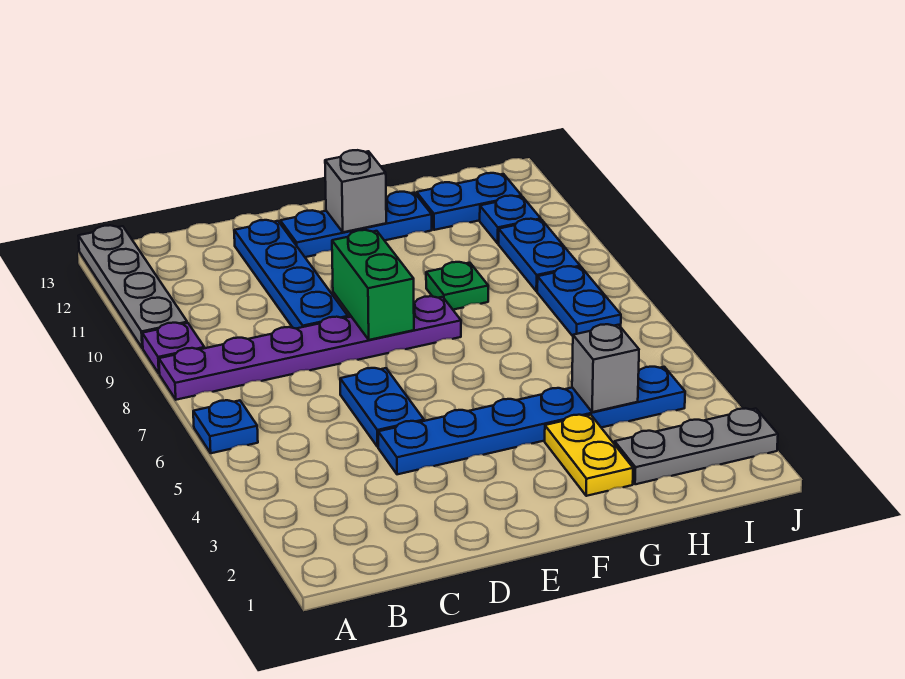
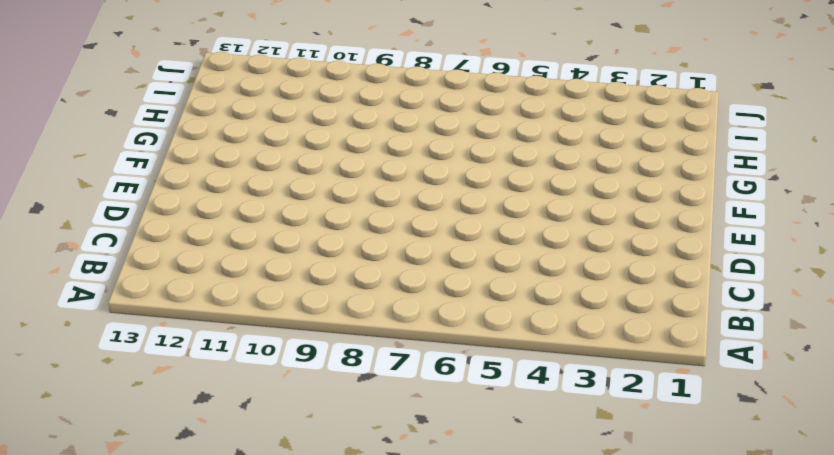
none -> blue 1x1 plate [193,400,258,453]
none -> purple 1x6 plate [159,296,461,400]
none -> purple 1x1 plate [142,323,204,374]

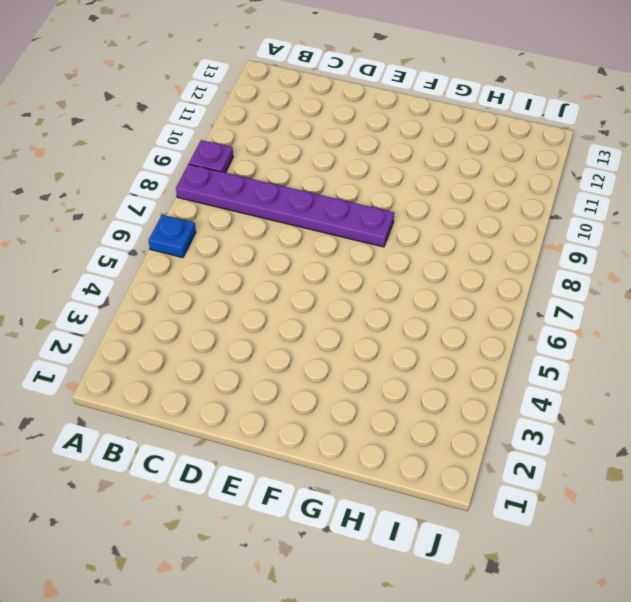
none -> grey 1x4 plate [79,225,187,348]
none -> blue 1x6 plate [378,367,685,474]
none -> blue 1x2 plate [340,368,424,447]

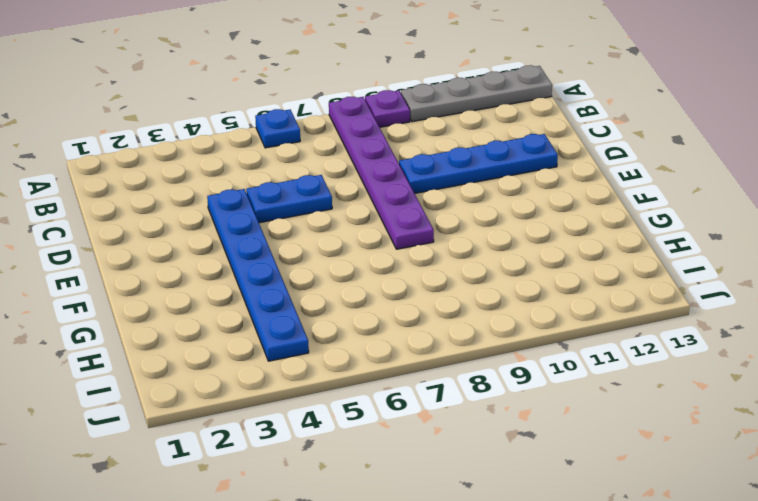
none -> blue 1x3 plate [280,192,432,257]
none -> yellow 1x2 plate [545,415,633,496]
none -> green 1x1 plate [426,262,488,310]

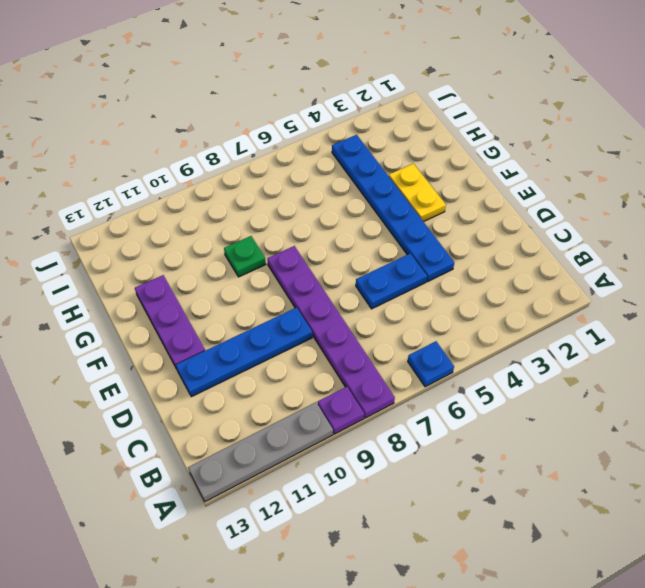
purple 1x3 plate [135,275,205,369] -> blue 1x3 plate [280,192,432,257]
yellow 1x2 plate [389,164,446,222] -> yellow 1x2 plate turned to [545,415,633,496]
none -> grey 1x3 plate [615,408,778,484]
none -> blue 1x2 plate [417,173,522,230]
none -> blue 1x2 plate [537,266,621,336]

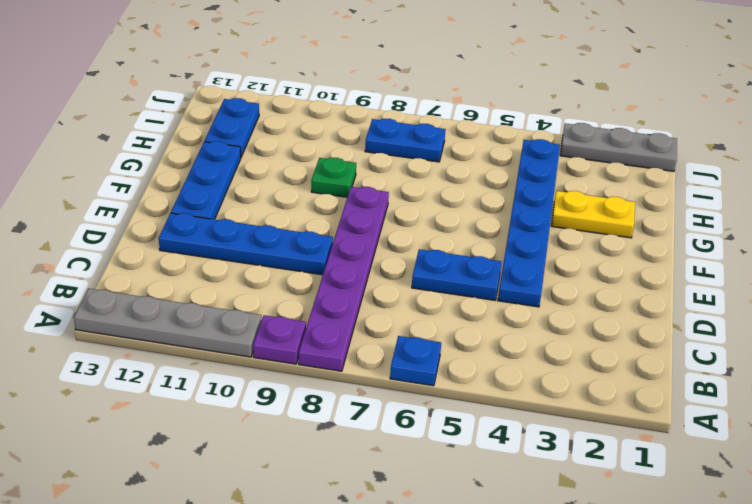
grey 1x3 plate [560,123,677,171] -> grey 1x3 plate turned to [615,408,778,484]
none -> blue 1x2 plate [499,219,580,291]
none -> blue 1x1 plate [480,196,541,244]
none -> green 1x2 brick [332,230,414,340]

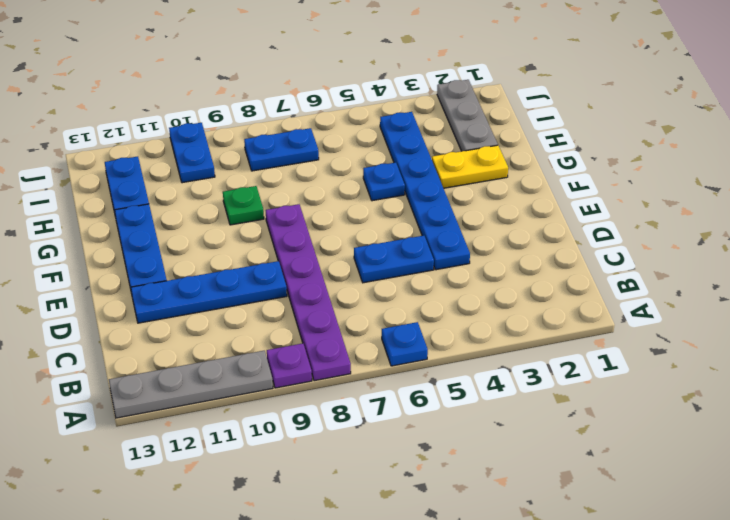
blue 1x1 plate [363,163,405,201] -> blue 1x1 plate moved to [480,196,541,244]
blue 1x2 plate [169,123,215,183] -> blue 1x2 plate turned to [499,219,580,291]
none -> green 1x2 brick [332,230,414,340]
none -> grey 1x1 brick [325,150,386,232]
none -> grey 1x1 brick [572,324,639,412]

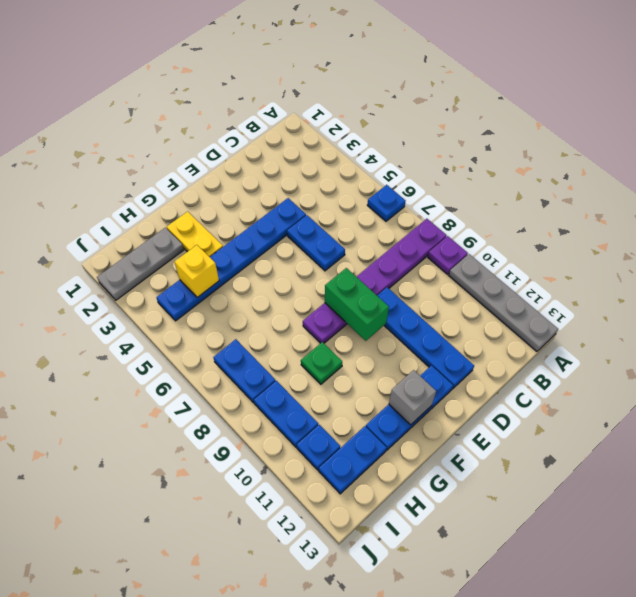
yellow 1x1 brick [174,245,219,297] -> grey 1x1 brick [572,324,639,412]

